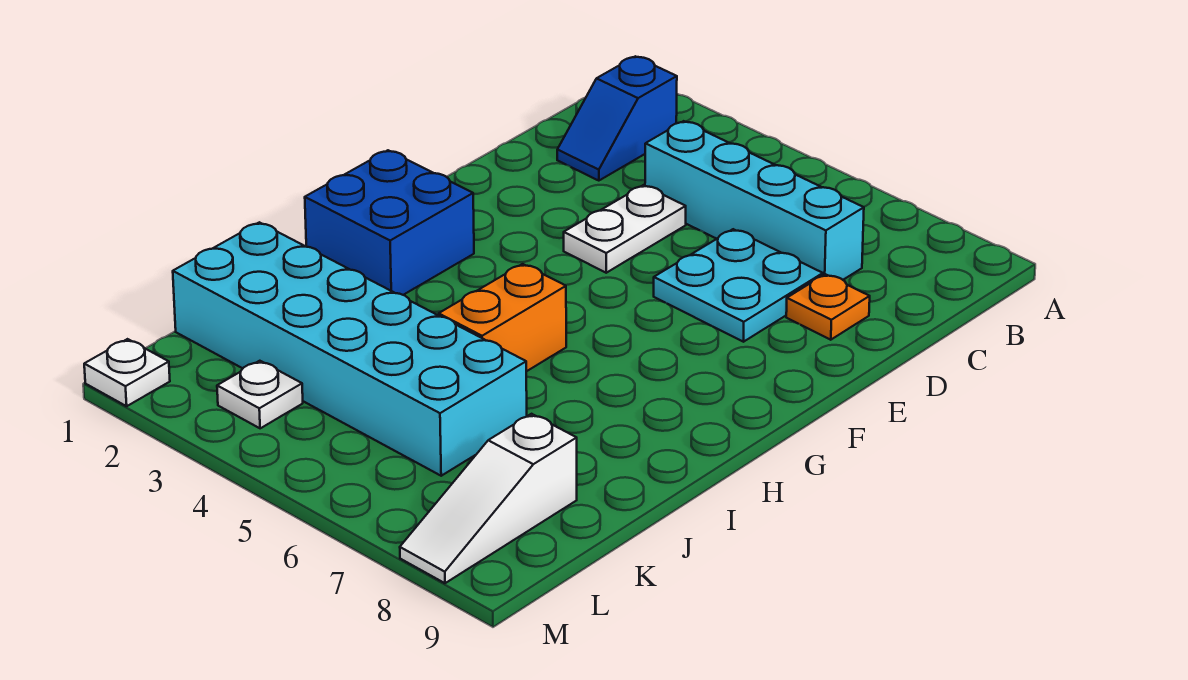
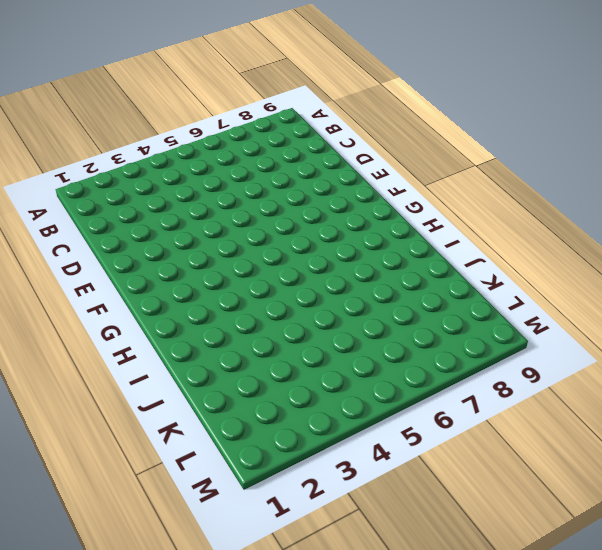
none -> blue 1x2 slope [557,56,677,181]
none -> cyan 1x4 brick [645,121,864,280]

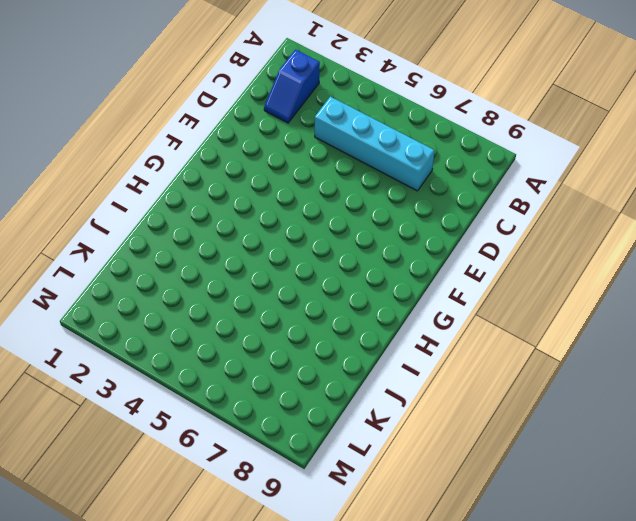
none -> white 1x2 plate [564,185,686,273]
none -> cyan 2x2 plate [654,229,823,342]

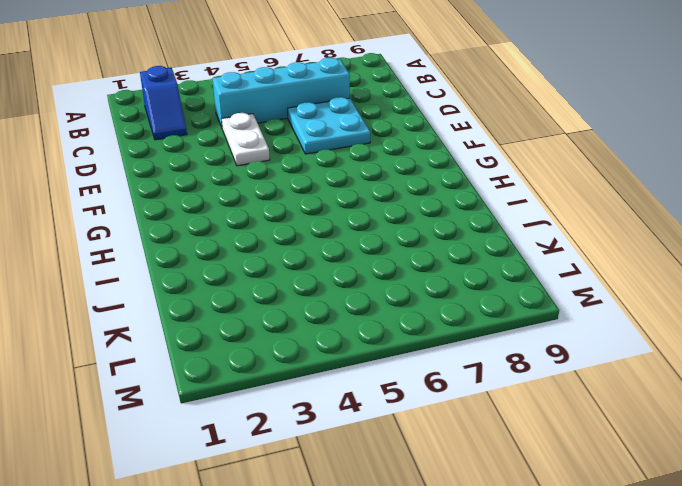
none -> orange 1x1 plate [786,274,870,340]
none -> blue 2x2 brick [305,150,474,295]

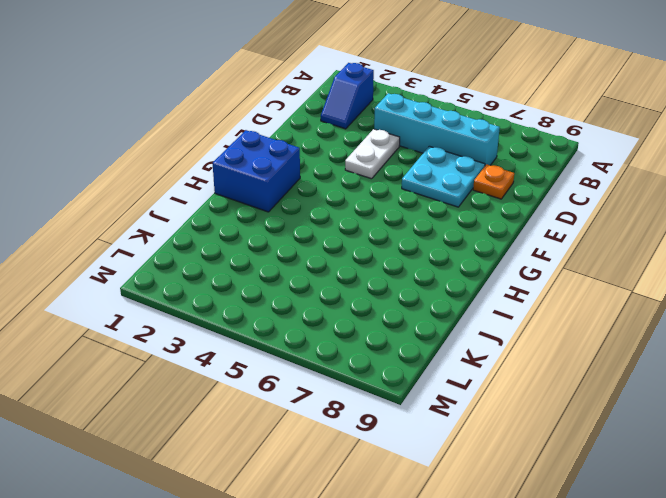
none -> orange 1x2 brick [439,264,566,371]
none -> cyan 2x6 brick [173,222,527,476]

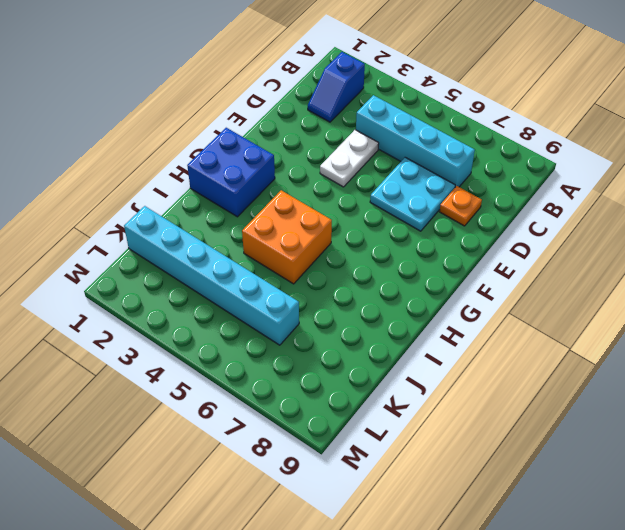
orange 2x2 brick [242,190,332,284] -> orange 1x2 brick [439,264,566,371]
cyan 1x6 brick [124,206,299,345] -> cyan 2x6 brick [173,222,527,476]
none -> white 1x3 slope [400,414,577,583]
none -> white 1x1 plate [217,361,303,428]

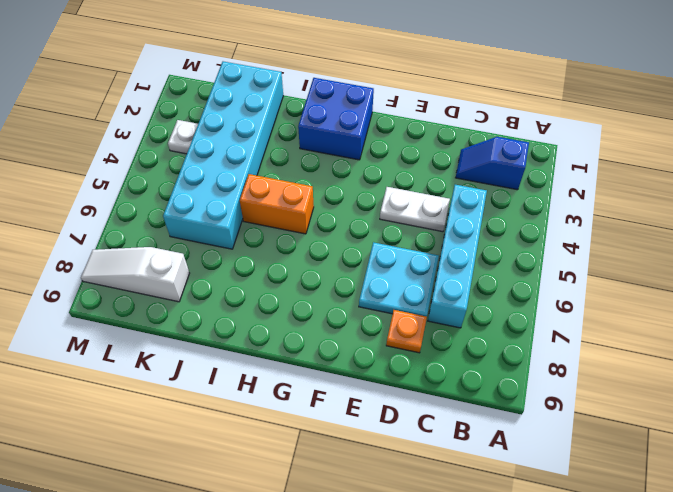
none -> white 1x1 plate [84,339,170,406]

